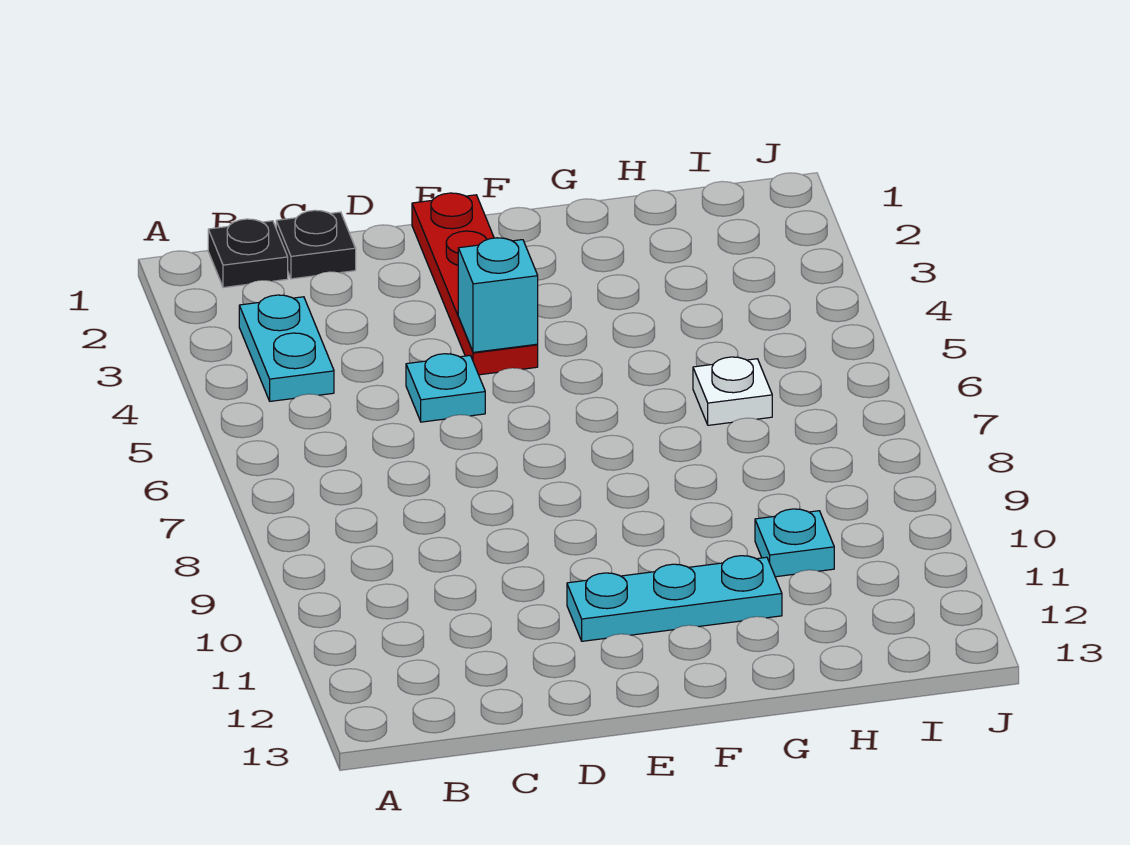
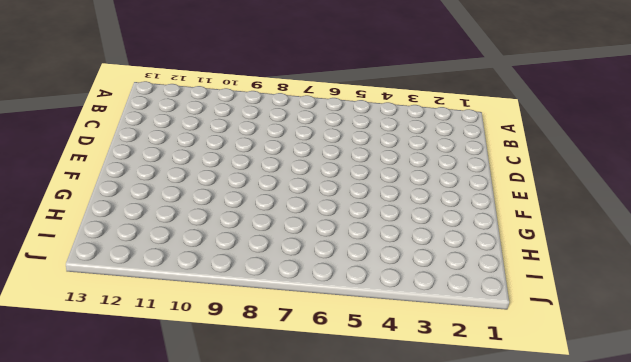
none -> black 1x1 plate [208,219,288,288]
none -> cyan 1x2 plate [239,295,334,401]

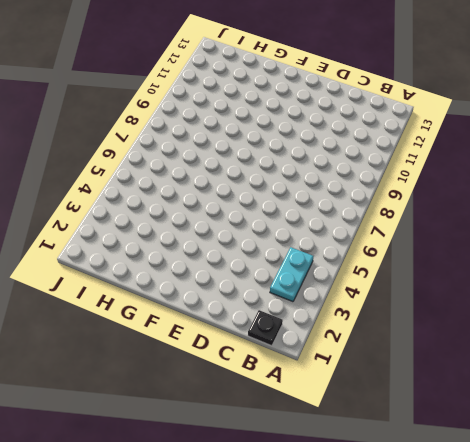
none -> black 1x1 plate [276,210,356,279]
none -> cyan 1x1 plate [406,354,485,422]

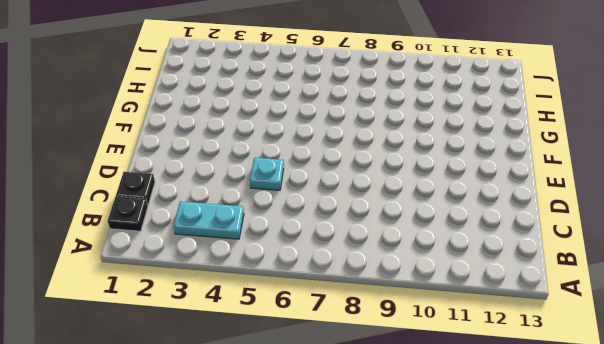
none -> red 1x4 plate [412,193,538,375]
none -> cyan 1x3 plate [567,556,782,641]

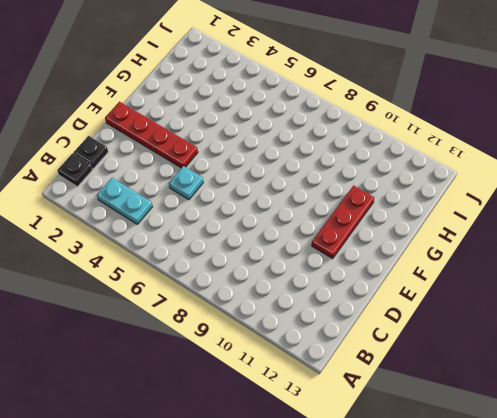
red 1x3 plate [312,186,374,258] -> cyan 1x3 plate [567,556,782,641]
none -> white 1x1 plate [693,357,772,425]
none -> cyan 1x1 plate [755,509,834,577]

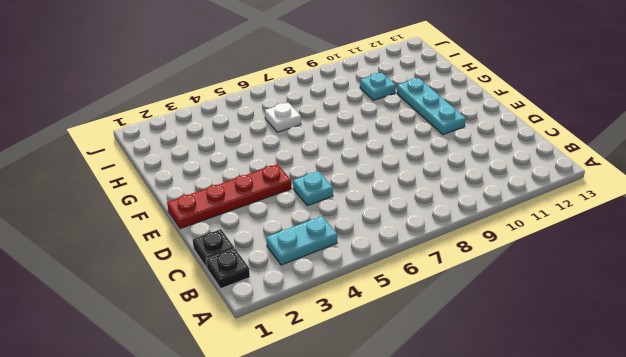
none -> cyan 1x1 brick [458,238,538,352]

